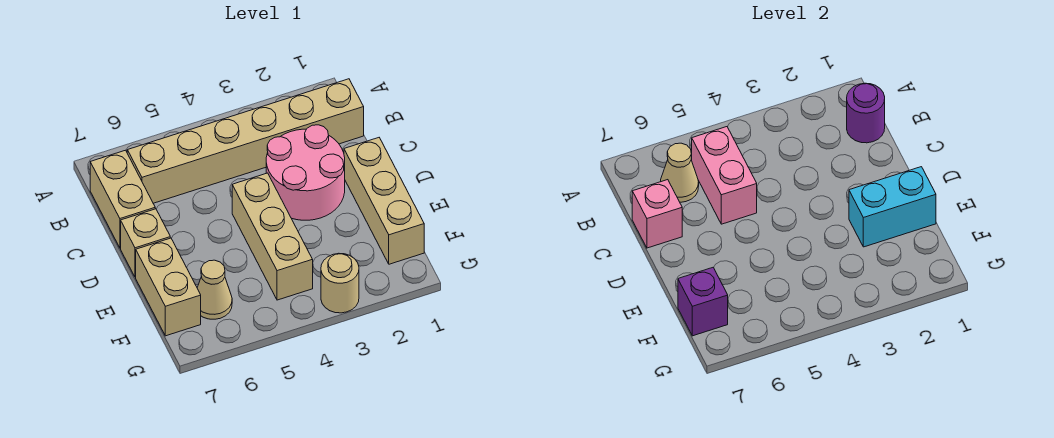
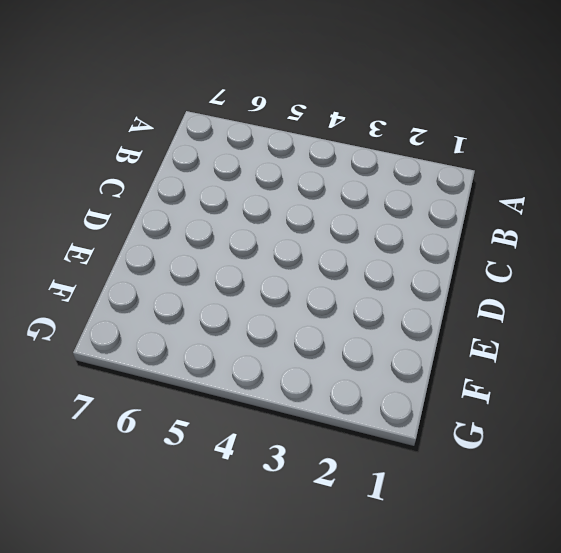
none -> tan 1x6 brick [127,79,364,203]
none -> tan 1x2 brick [90,150,155,248]
none -> pink 2x2 round brick [266,125,345,220]

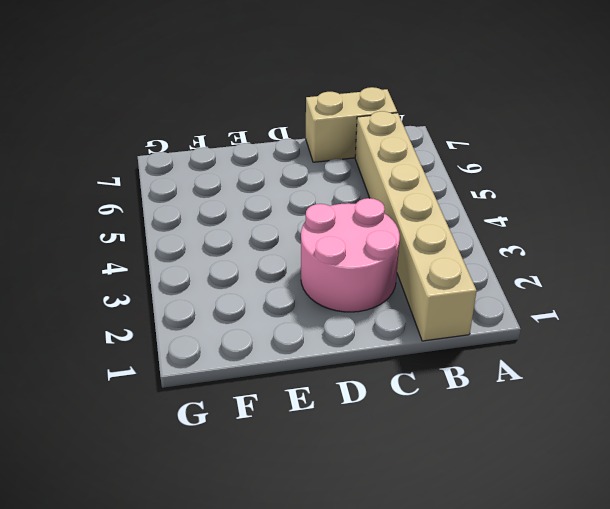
none -> tan 1x3 brick [344,138,424,264]
none -> tan 1x3 brick [232,173,313,300]
none -> tan 1x1 brick [121,209,170,277]

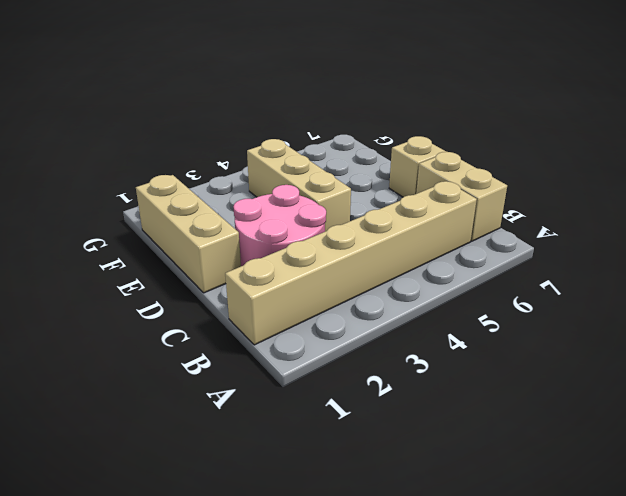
none -> tan 1x2 brick [136,238,201,336]
none -> tan 1x1 cone [197,260,232,319]
none -> tan 1x1 round brick [321,253,359,313]

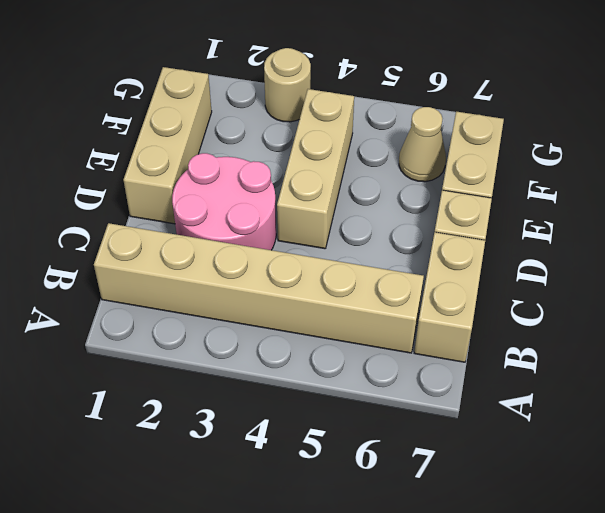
none -> purple 1x1 round brick [847,83,885,143]
none -> pink 1x2 brick [692,127,757,224]
none -> tan 1x1 cone [661,143,699,202]

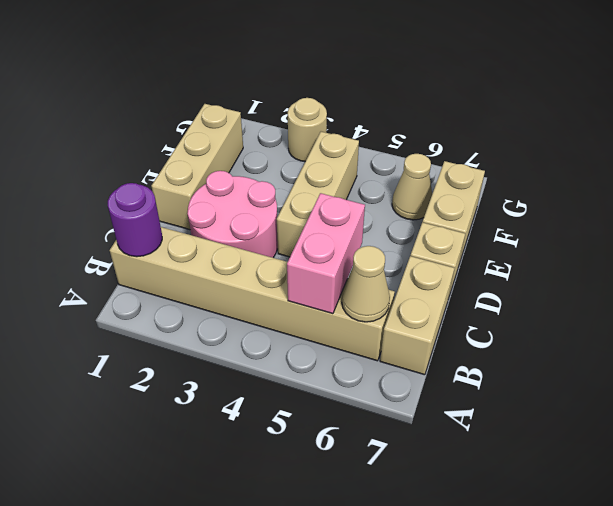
none -> pink 1x1 brick [632,180,682,248]
none -> cyan 1x2 brick [849,167,936,247]
none -> purple 1x1 brick [678,268,728,336]

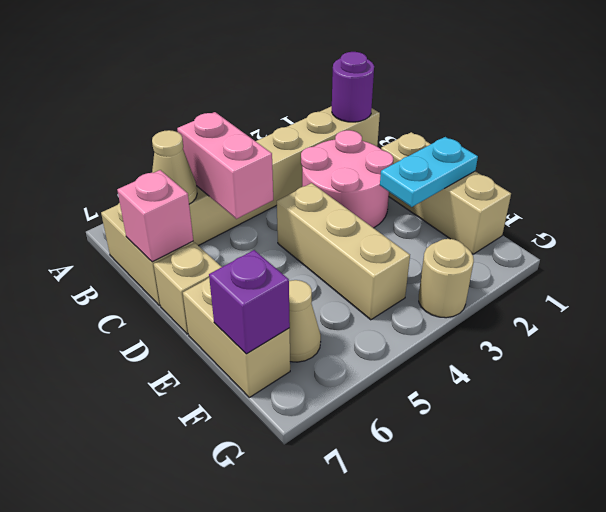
cyan 1x2 plate [380,137,478,207] -> cyan 1x2 brick [849,167,936,247]

